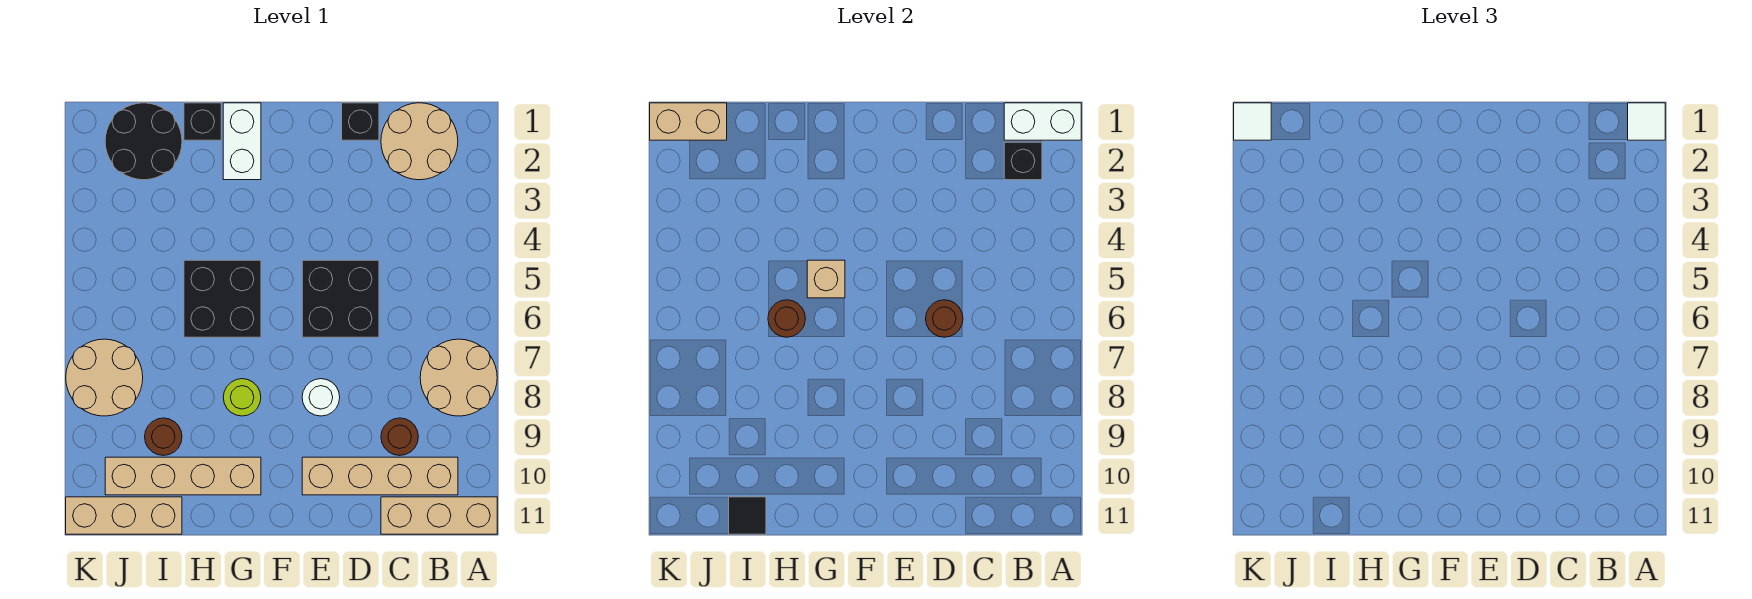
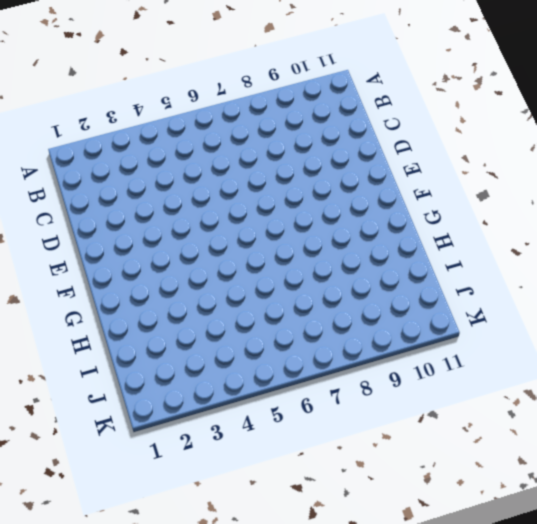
none -> tan 2x2 round brick [420,339,497,416]
none -> tan 1x3 brick [381,497,497,534]
none -> tan 2x2 round brick [381,103,458,180]

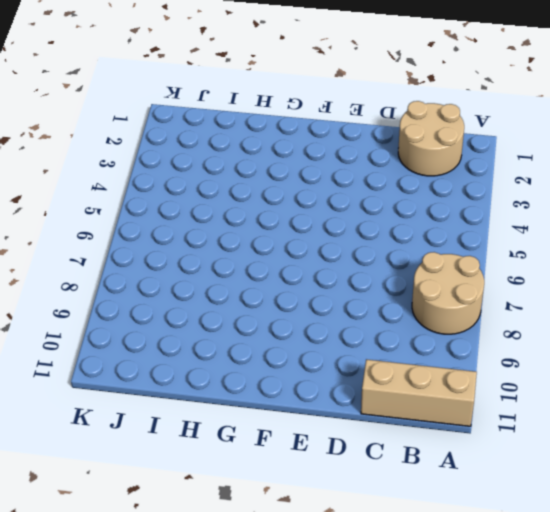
none -> tan 1x4 brick [302,457,458,495]
none -> brown 1x1 round brick [381,418,418,456]
none -> black 1x1 brick [342,103,379,140]

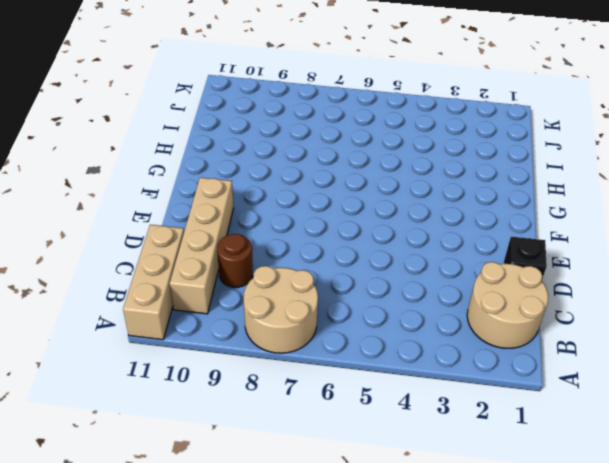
none -> black 2x2 brick [302,260,379,337]
none -> white 1x1 round brick [302,379,340,416]
none -> white 1x2 brick [223,103,261,180]

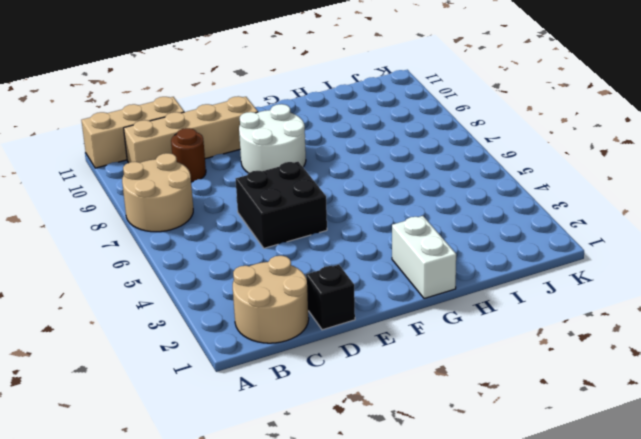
white 2x2 round brick [239,104,306,173] -> white 1x1 round brick [302,379,340,416]
none -> black 2x2 brick [184,260,261,337]
none -> lime 1x1 round brick [223,379,261,416]
none -> tan 1x4 brick [105,457,261,495]

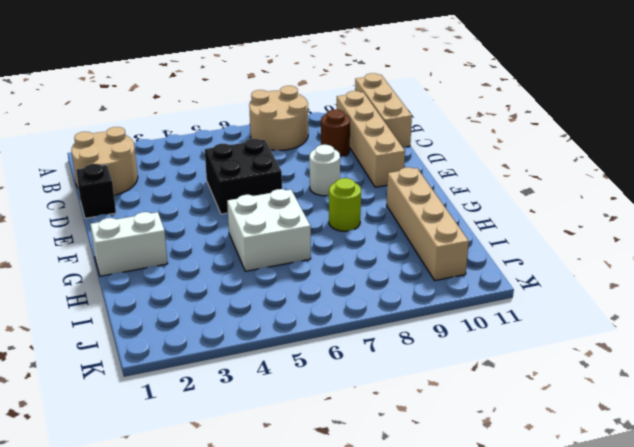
white 2x2 brick [227,189,311,271] -> black 2x2 brick [184,260,261,337]
none -> black 1x1 brick [184,103,221,140]
none -> black 2x2 round brick [105,103,182,180]
none -> brown 1x1 round brick [145,418,182,456]

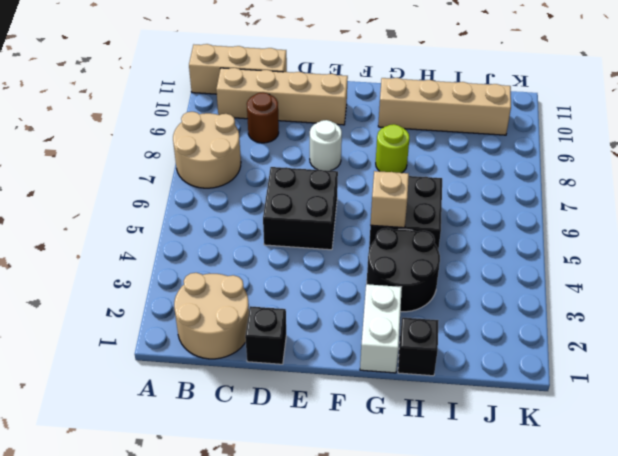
black 2x2 round brick [367,228,440,312] -> black 2x2 round brick moved to [105,103,182,180]
none -> brown 1x1 round brick [145,418,182,456]
none -> tan 1x3 brick [66,497,182,534]
none -> tan 2x2 round brick [66,339,143,416]

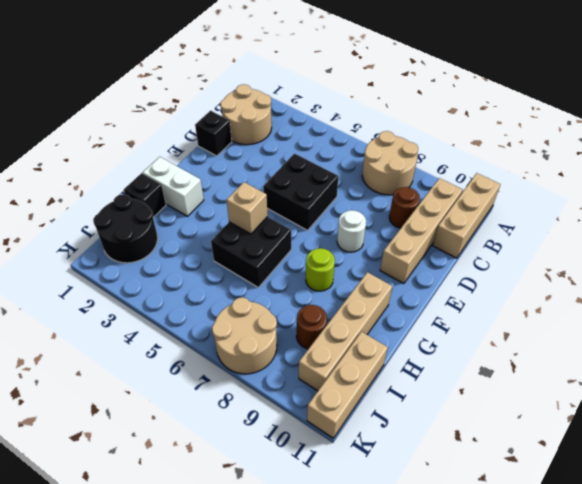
none -> white 1x2 brick [1004,103,1081,140]
none -> black 1x1 brick [1004,142,1042,180]
none -> brown 1x1 round brick [926,300,963,337]

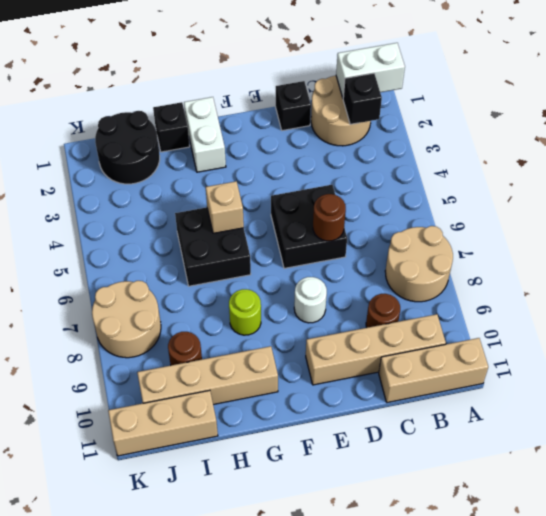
none -> brown 1x1 round brick [768,300,805,337]
none -> black 1x1 tile [729,497,766,534]
none -> tan 1x2 brick [650,103,727,140]

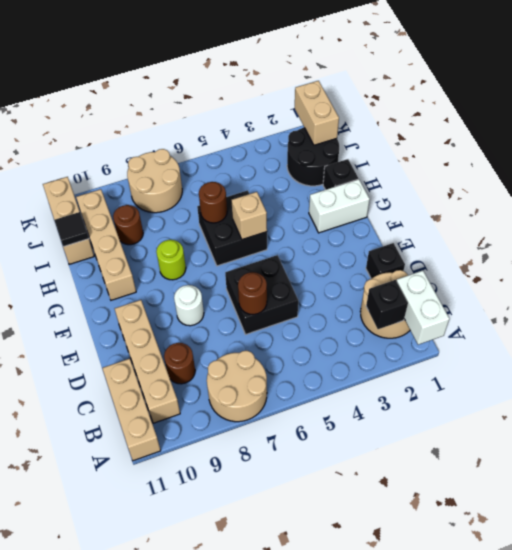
none -> white 1x1 tile [1628,103,1665,140]
none -> white 1x1 tile [1234,103,1271,140]

